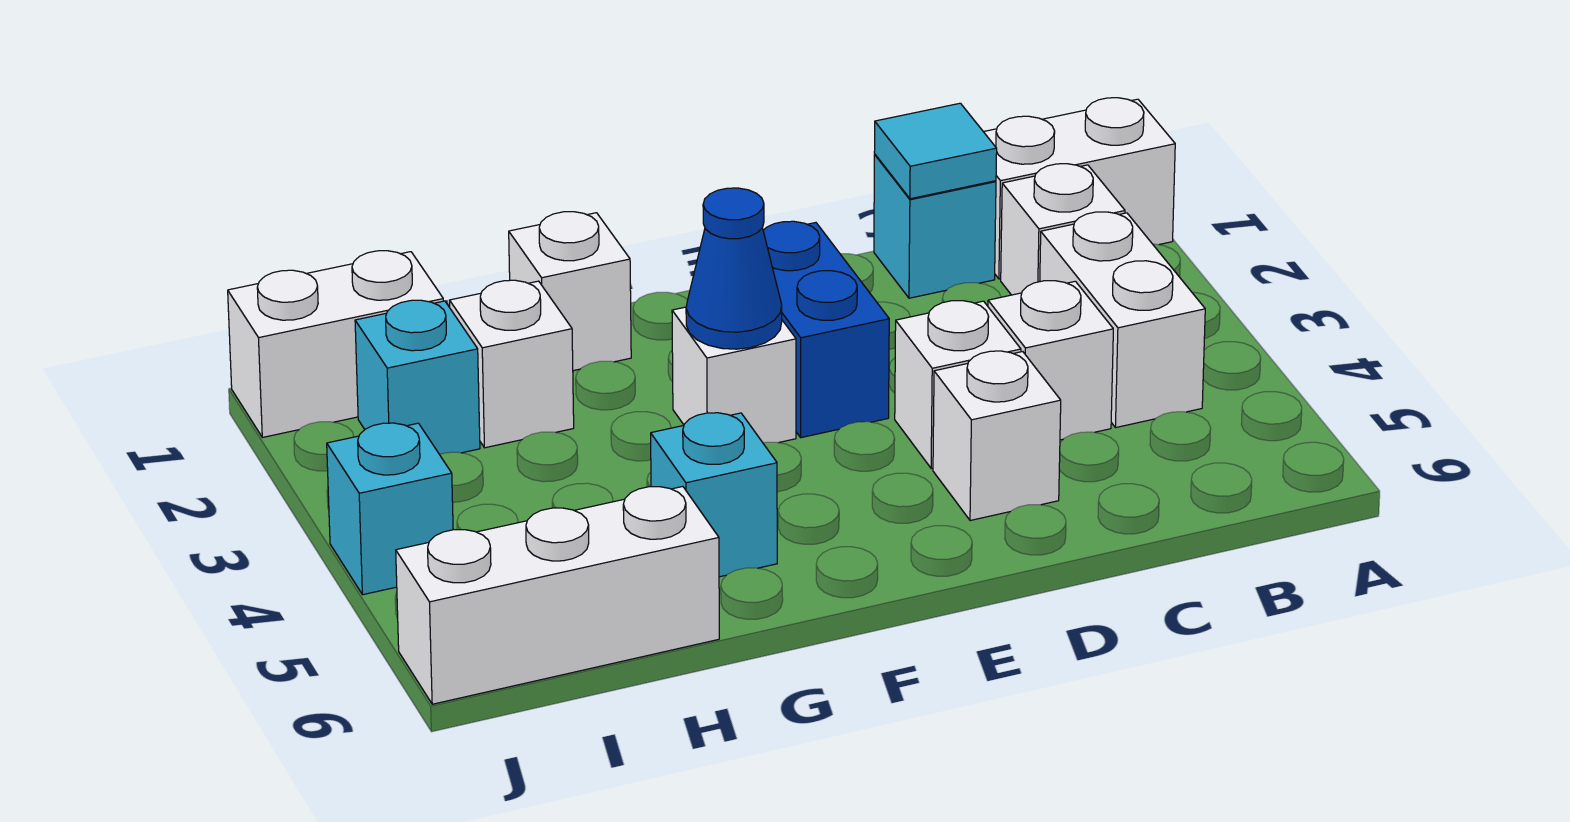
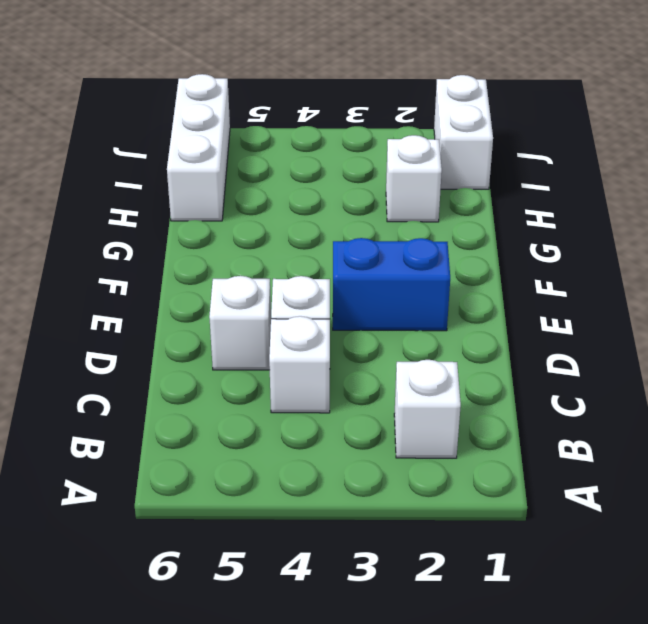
none -> white 1x2 brick [984,98,1175,279]
none -> white 1x2 brick [1040,212,1205,428]
none -> cyan 1x1 brick [874,155,996,298]

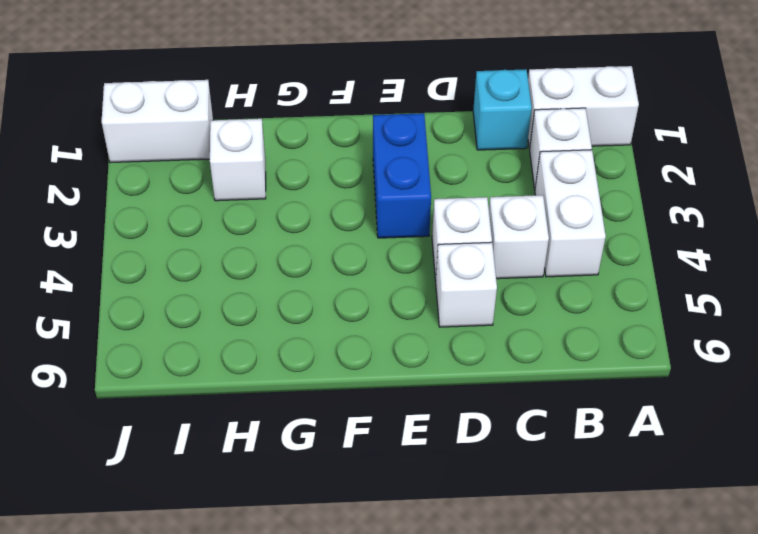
none -> white 1x1 brick [672,307,796,443]
none -> white 1x1 brick [509,212,631,371]
none -> cyan 1x1 brick [651,413,777,577]

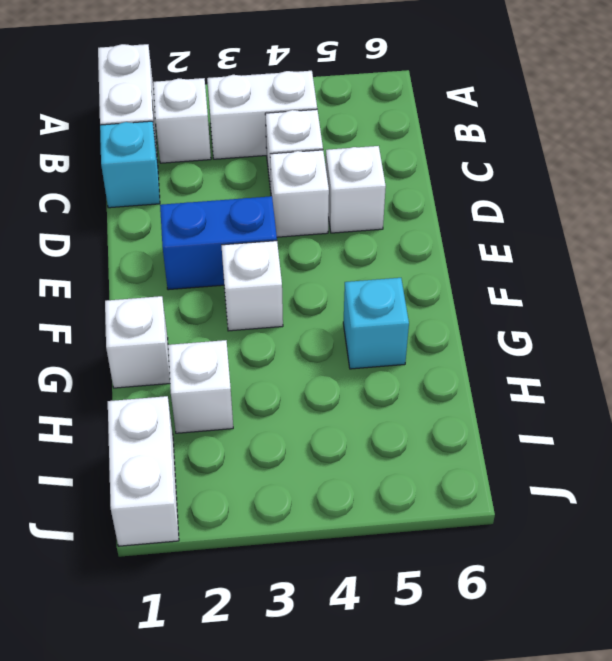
none -> white 1x3 brick [396,487,719,704]
none -> cyan 1x1 brick [355,300,480,454]
none -> cyan 1x1 brick [327,423,453,595]

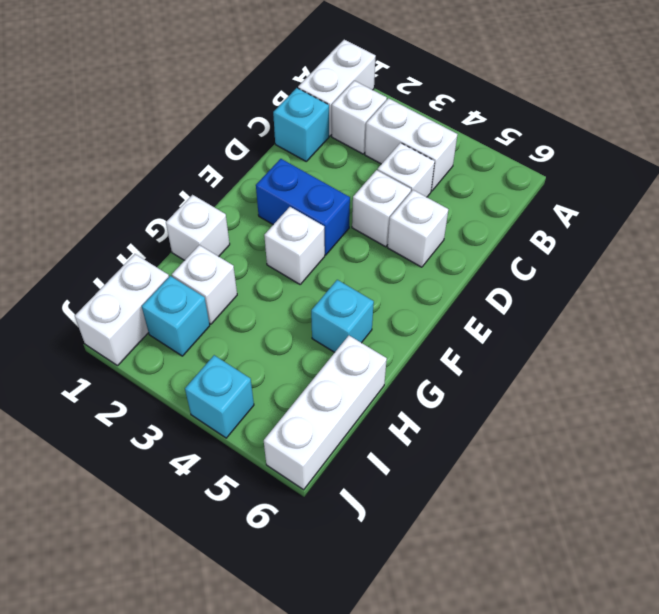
none -> cyan 1x1 tile [874,103,997,199]
none -> blue 1x1 cone [686,188,782,349]

